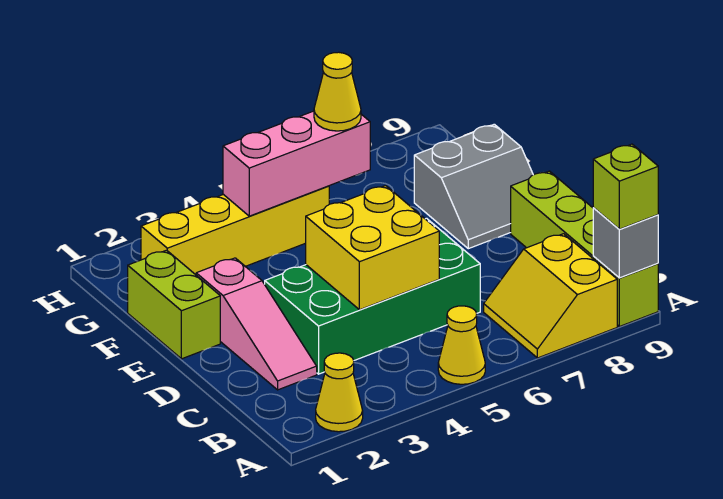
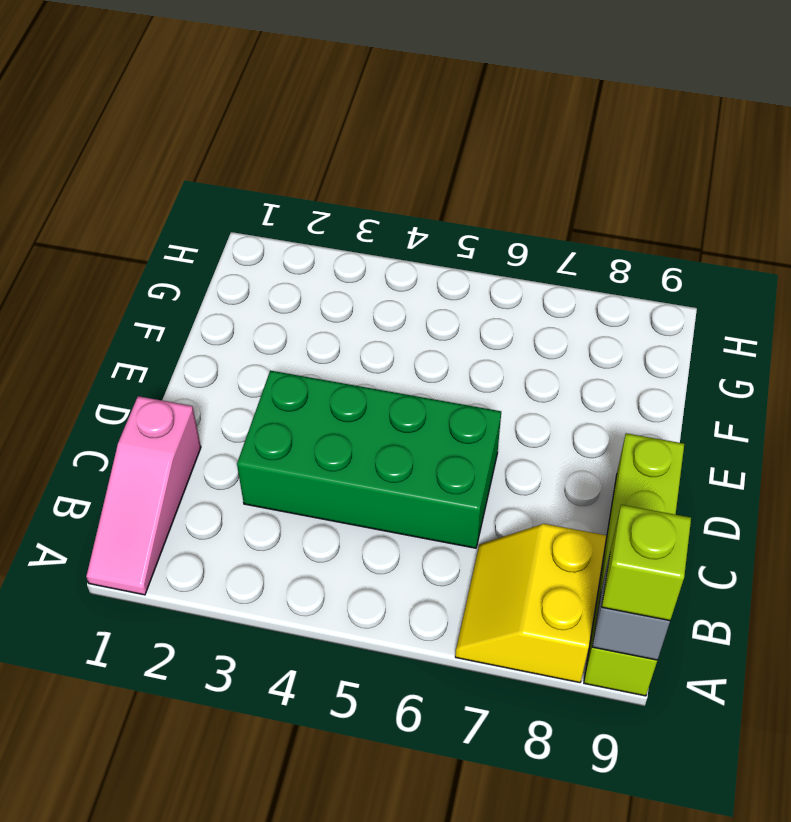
pink 1x3 slope [86,396,201,595] -> pink 1x3 slope moved to [196,258,317,390]
none -> yellow 1x1 cone [316,353,363,432]
none -> yellow 1x1 cone [438,306,485,384]
none -> lime 1x2 brick [128,250,220,359]

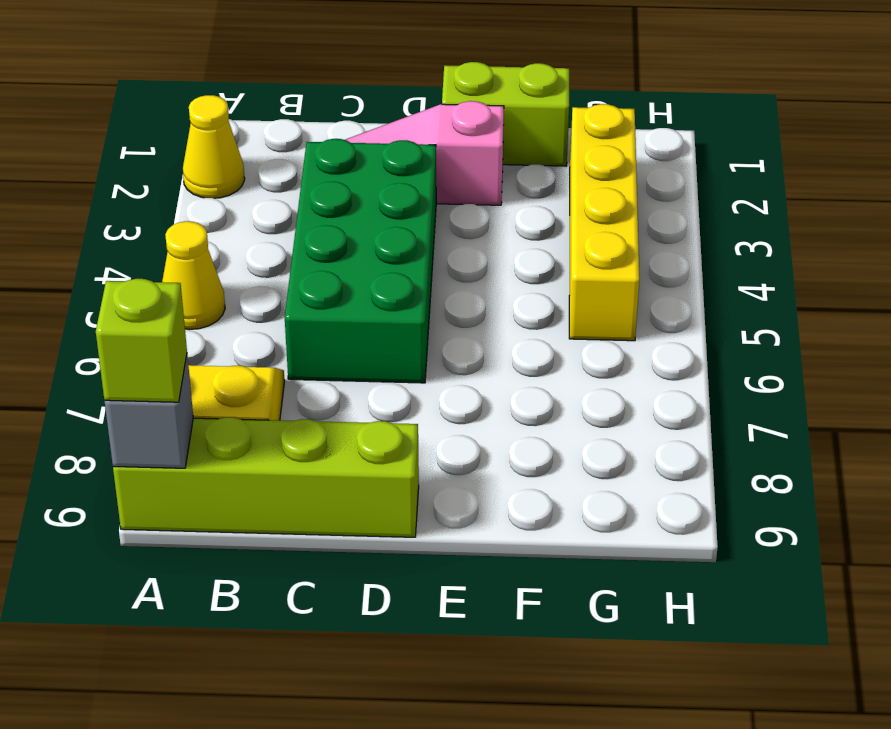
none -> grey 2x2 slope [414,124,533,249]
none -> yellow 2x2 brick [306,186,439,310]
none -> pink 1x3 brick [223,111,370,216]

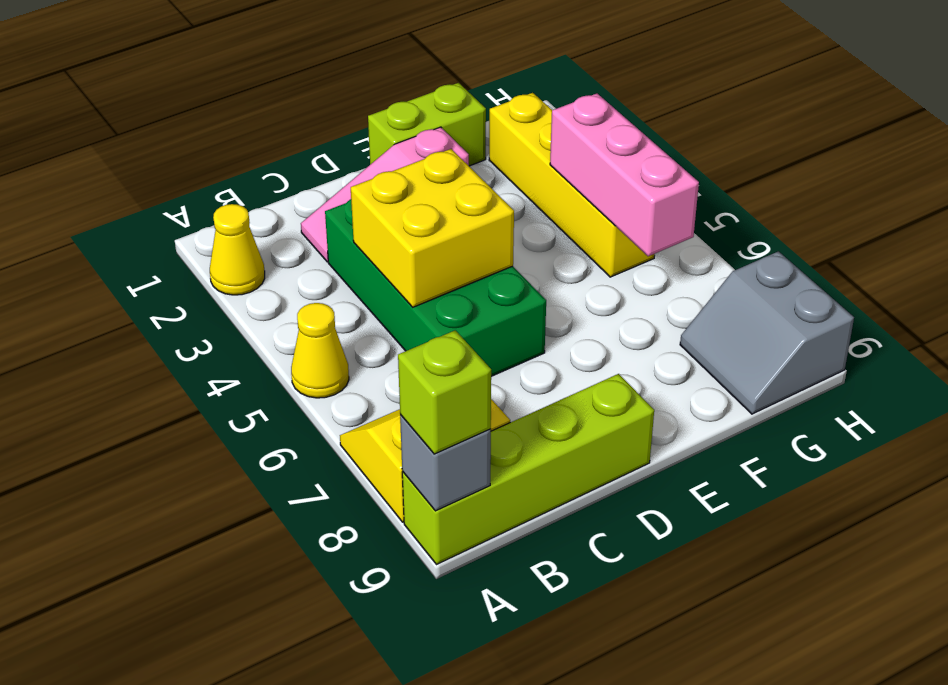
grey 2x2 slope [680,251,854,414] -> grey 2x2 slope moved to [414,124,533,249]
none -> yellow 1x1 cone [314,52,361,131]

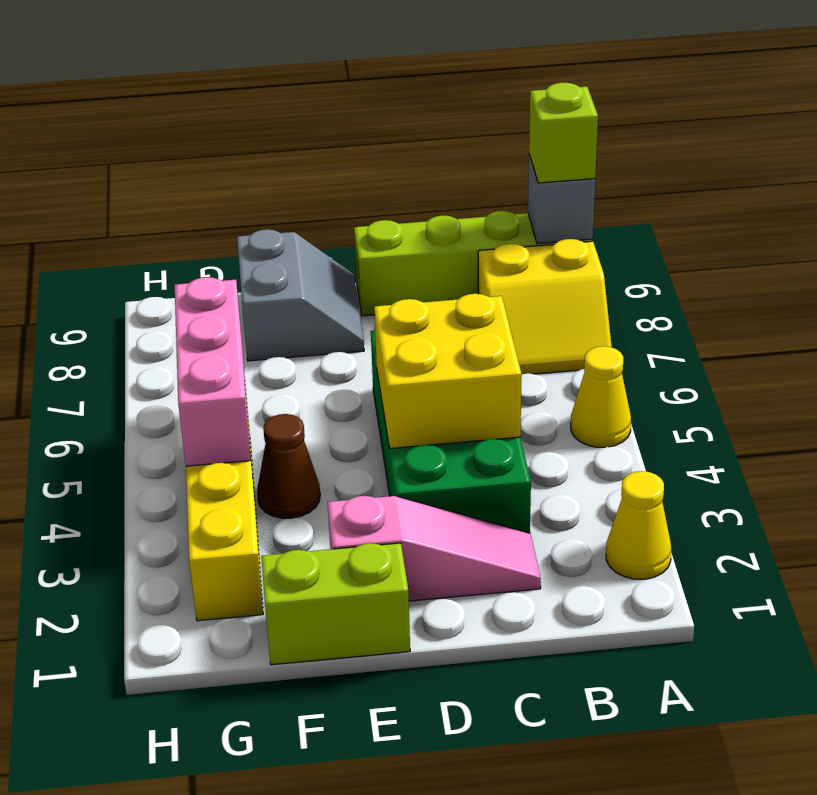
brown 1x1 cone [257,414,320,518] -> none
none -> yellow 1x1 cone [314,52,361,131]

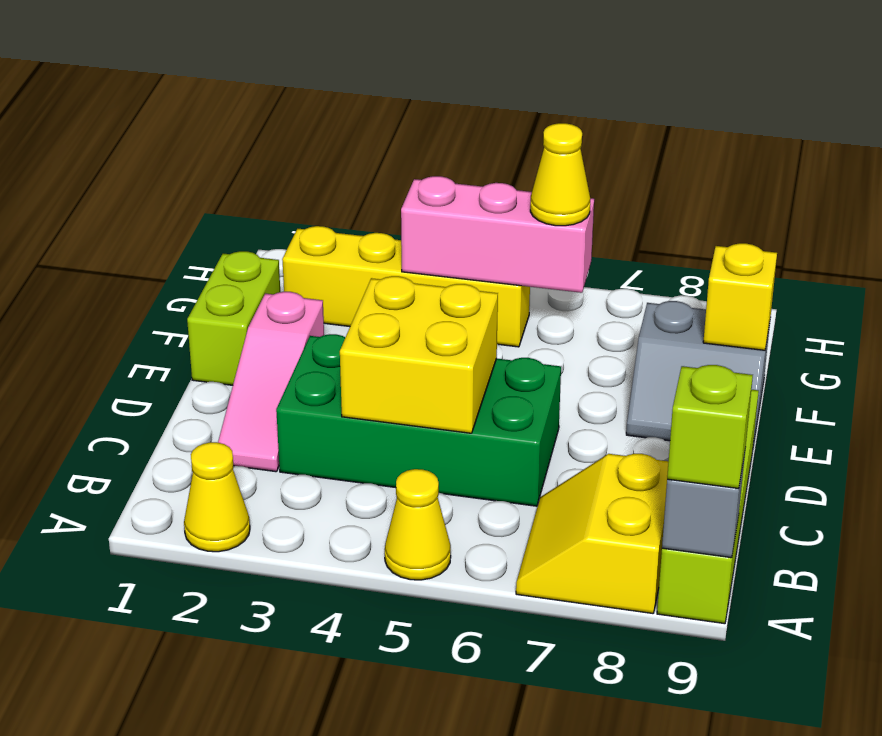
yellow 1x1 brick [703,243,777,350] -> none

